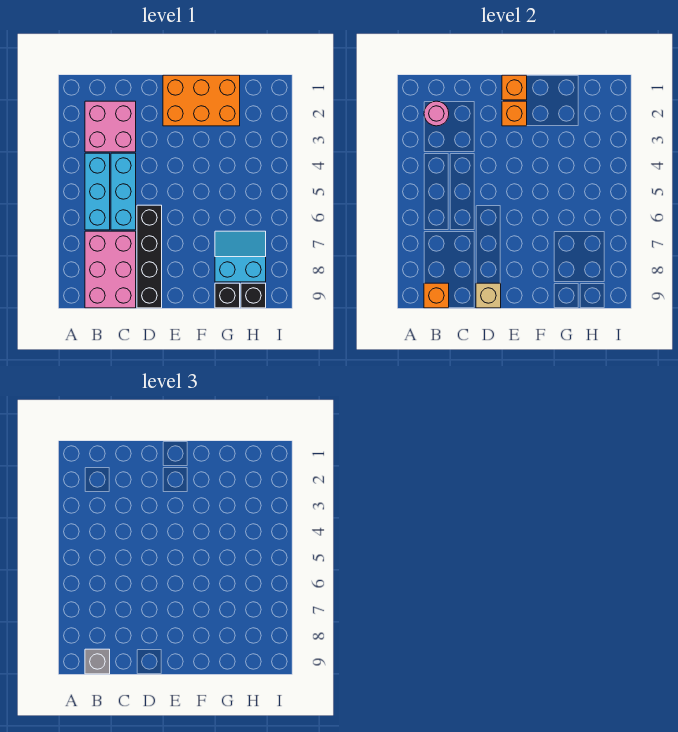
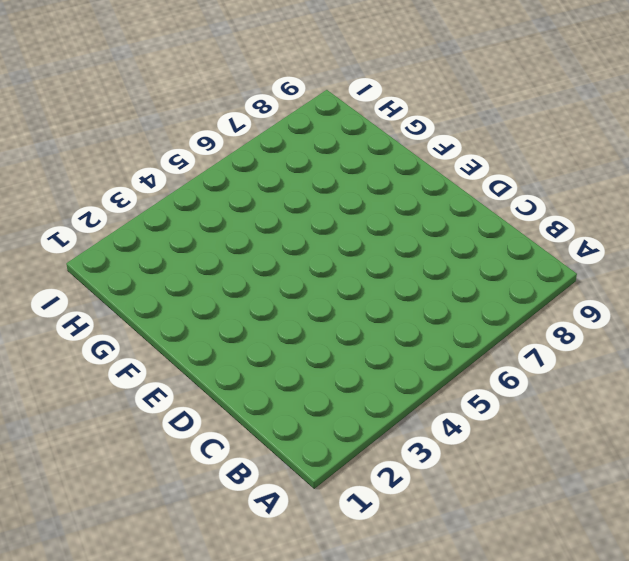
none -> pink 2x2 brick [85,101,136,152]
none -> cyan 1x3 brick [85,153,110,230]
none -> pink 2x3 brick [85,231,136,308]

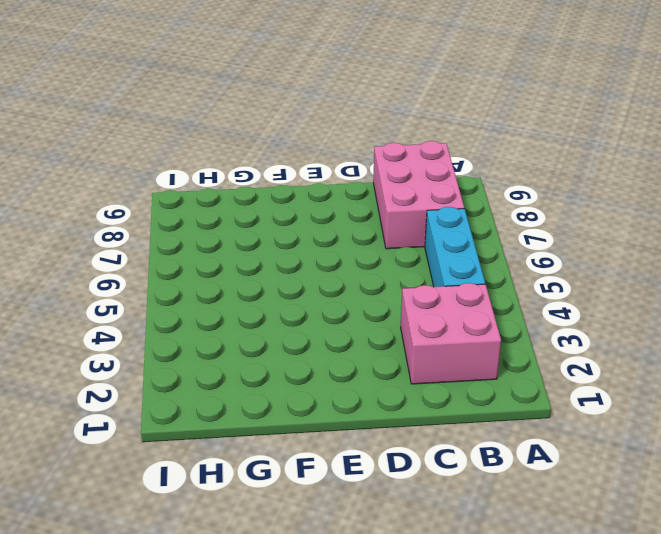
none -> cyan 1x3 brick [111,153,136,230]
none -> black 1x4 brick [137,205,162,308]
none -> orange 2x3 brick [163,75,240,126]

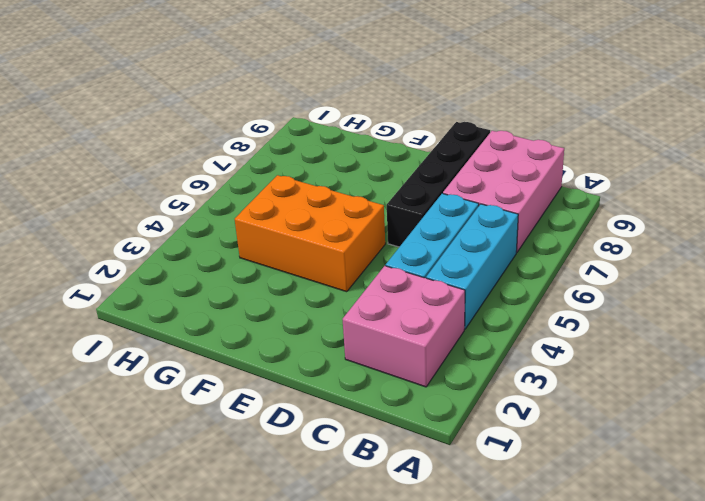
orange 2x3 brick [235,175,385,292] -> orange 2x3 brick moved to [163,75,240,126]
none -> cyan 2x2 slope [215,231,266,282]
none -> black 1x1 brick [215,283,240,308]
none -> black 1x1 brick [241,283,266,308]

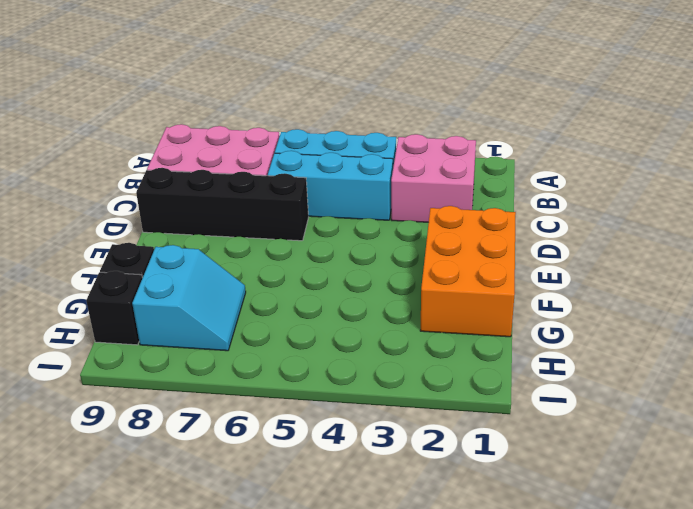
none -> pink 1x1 round brick [424,101,449,126]
none -> orange 1x1 brick [424,283,449,308]
none -> tan 1x1 brick [476,283,501,308]

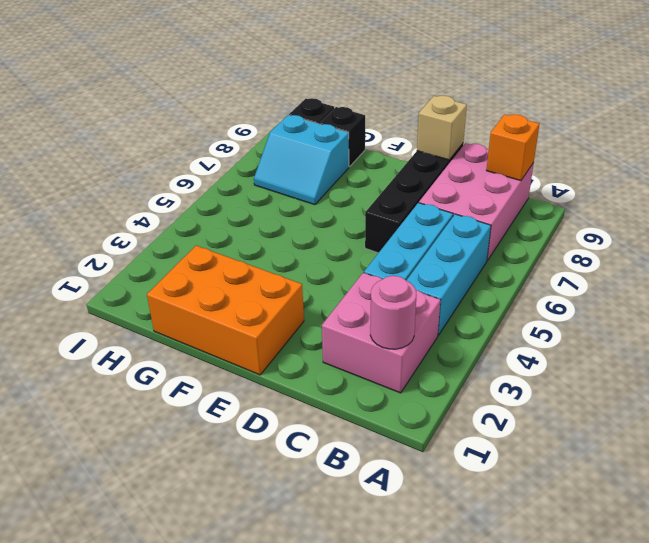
none -> orange 1x1 brick [502,75,527,100]
none -> orange 1x1 brick [502,101,527,126]
none -> grey 1x1 brick [85,649,110,674]

